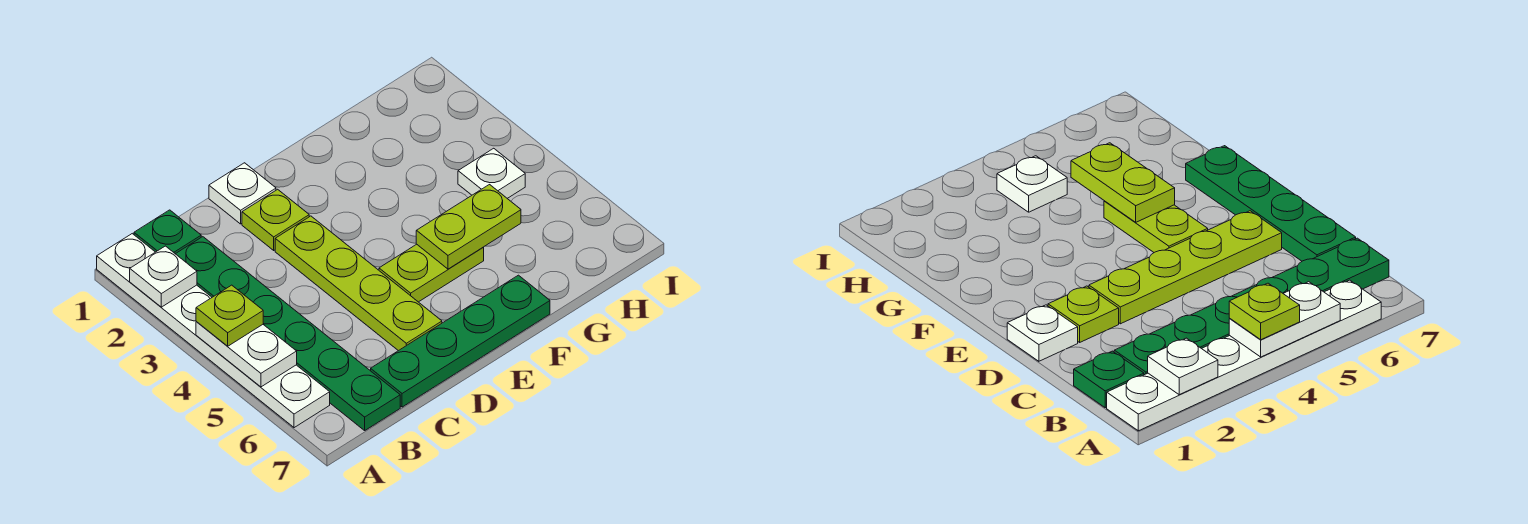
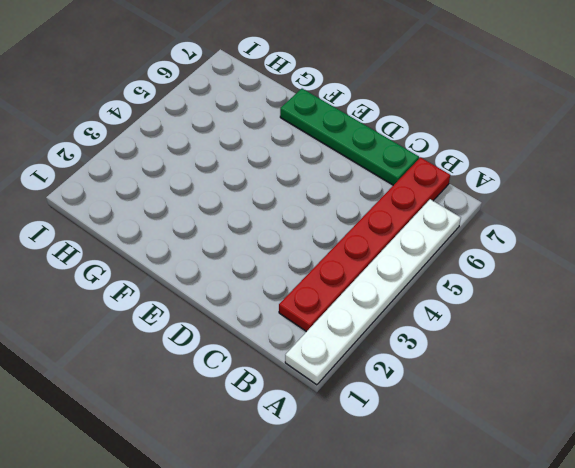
red 1x6 plate [279,158,450,332] -> green 1x6 plate [176,237,400,430]
none -> green 1x1 plate [134,210,201,254]
none -> white 1x1 plate [209,163,276,224]
none -> lime 1x1 plate [242,189,309,250]

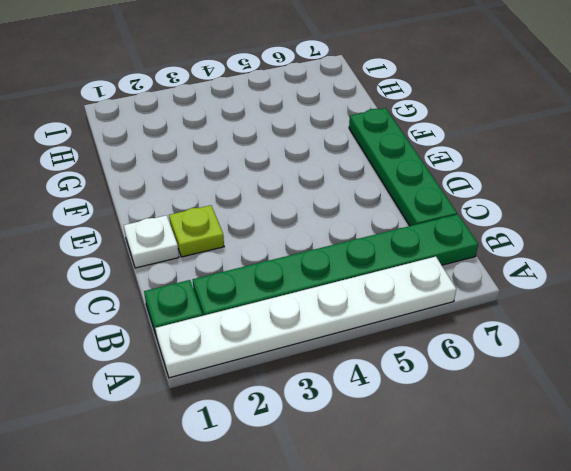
none -> lime 1x4 plate [275,216,442,351]
none -> lime 1x2 plate [379,244,484,302]
none -> white 1x1 plate [458,148,525,198]

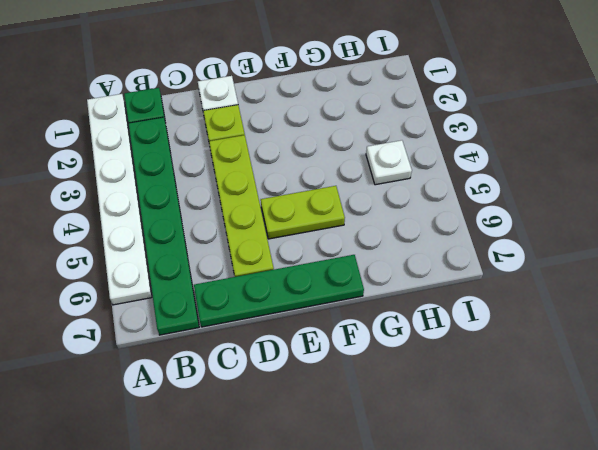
none -> white 1x1 plate [130,246,197,307]
none -> white 1x2 plate [196,322,297,387]
none -> lime 1x2 plate [416,185,521,269]

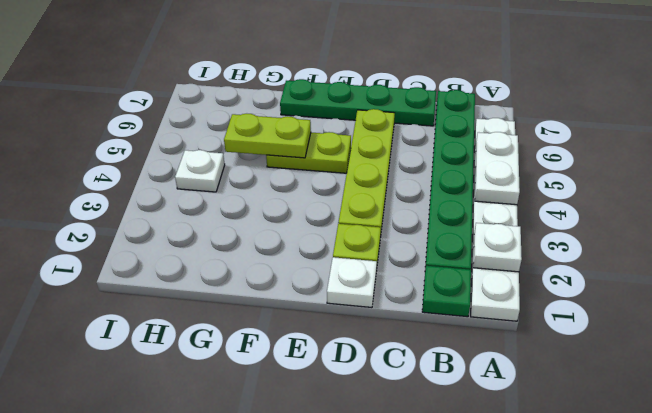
none -> lime 1x1 plate [196,285,263,346]

